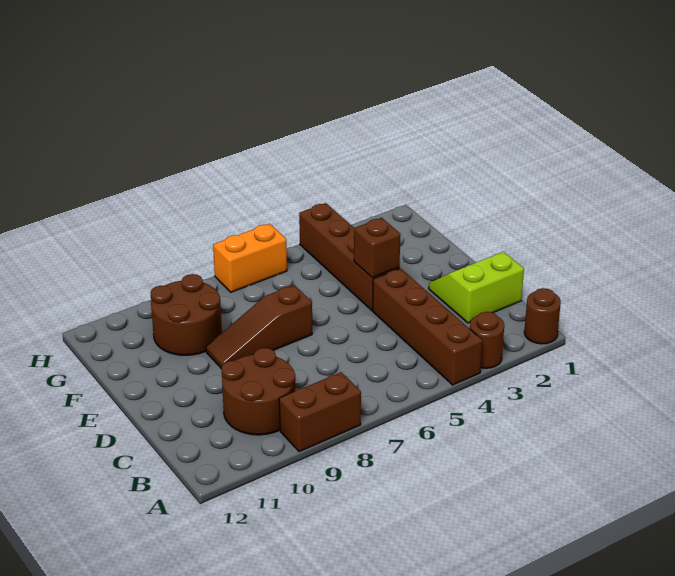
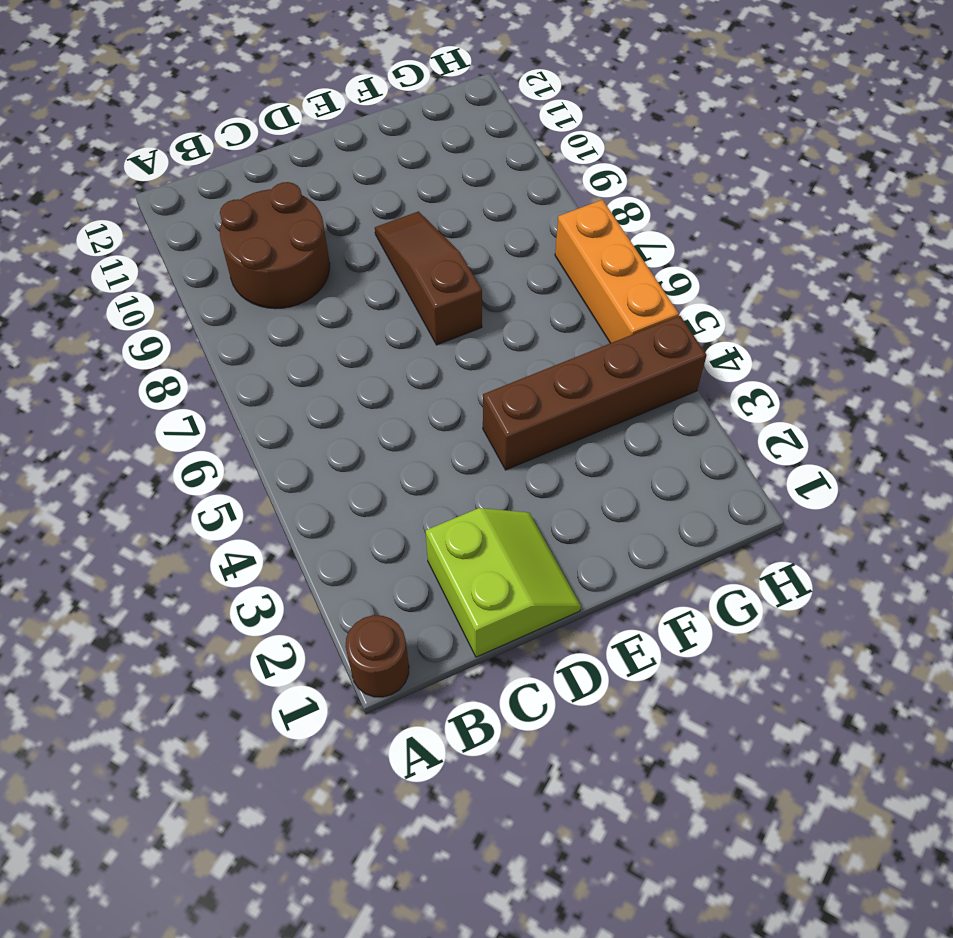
orange 1x3 brick [555,200,679,343] -> orange 1x2 brick [213,224,287,292]
none -> brown 1x1 round brick [469,312,504,368]
none -> brown 1x4 brick [373,268,482,385]

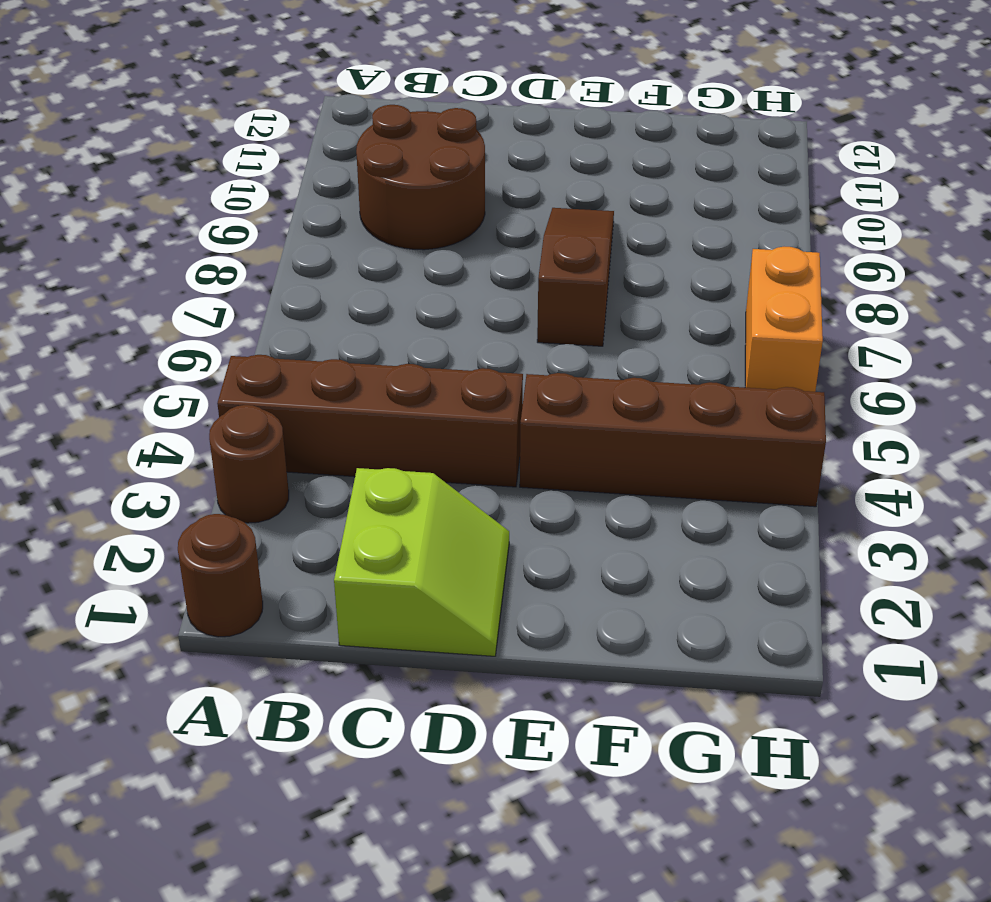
none -> brown 1x2 brick [279,372,361,452]
none -> brown 2x2 round brick [150,274,222,355]

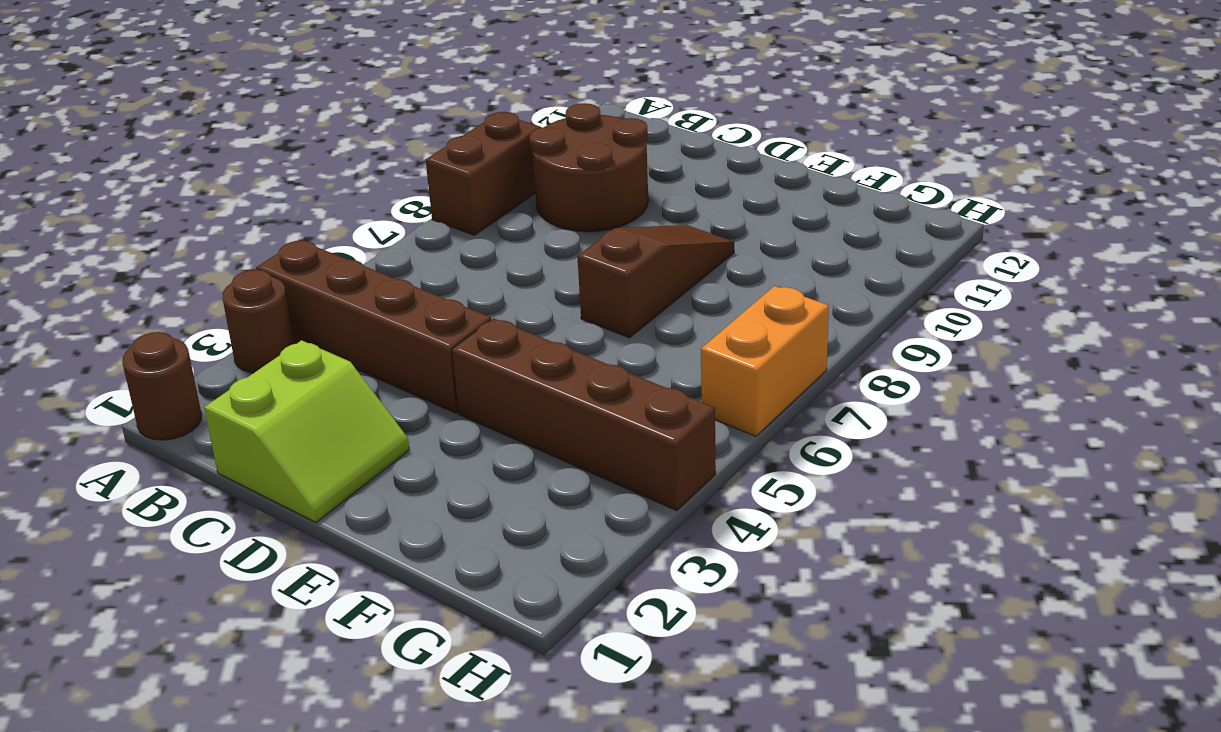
none -> brown 2x2 round brick [150,274,222,355]
none -> brown 1x1 brick [354,218,400,278]

